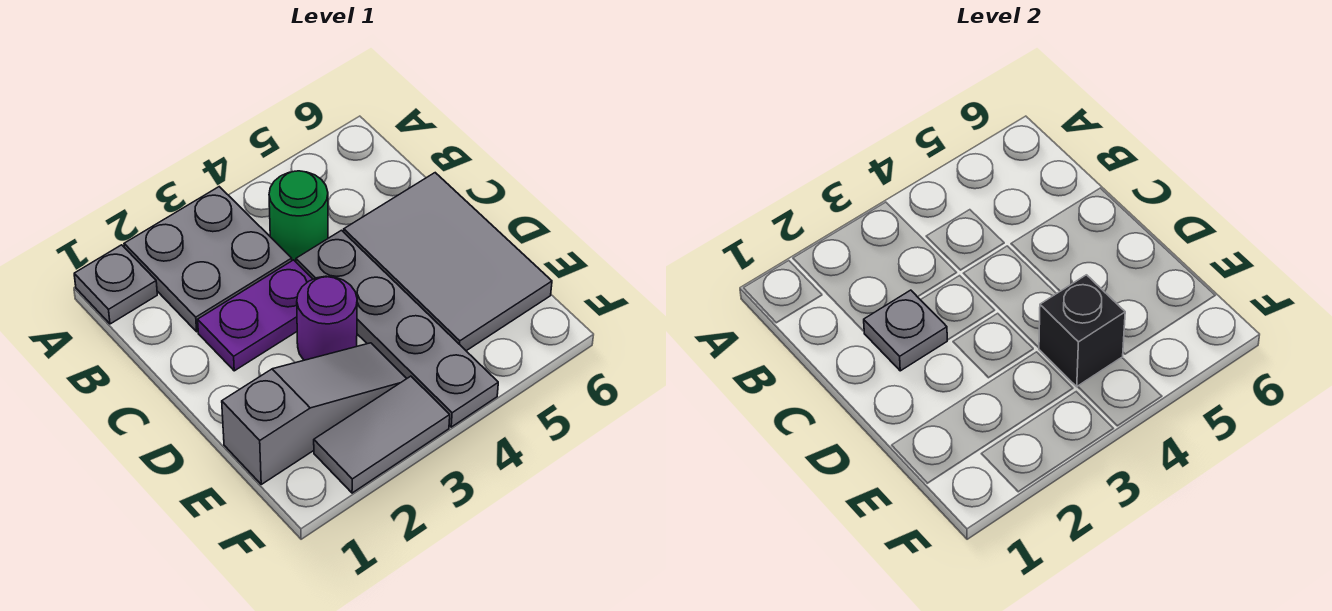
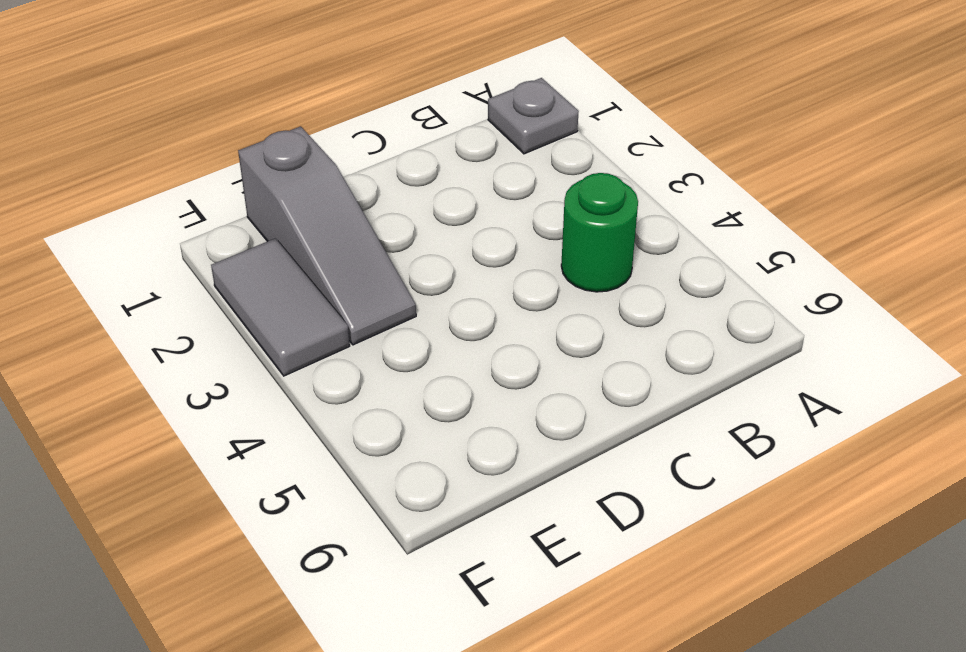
none -> grey 2x2 plate [124,187,292,332]
none -> purple 1x2 plate [198,260,313,371]

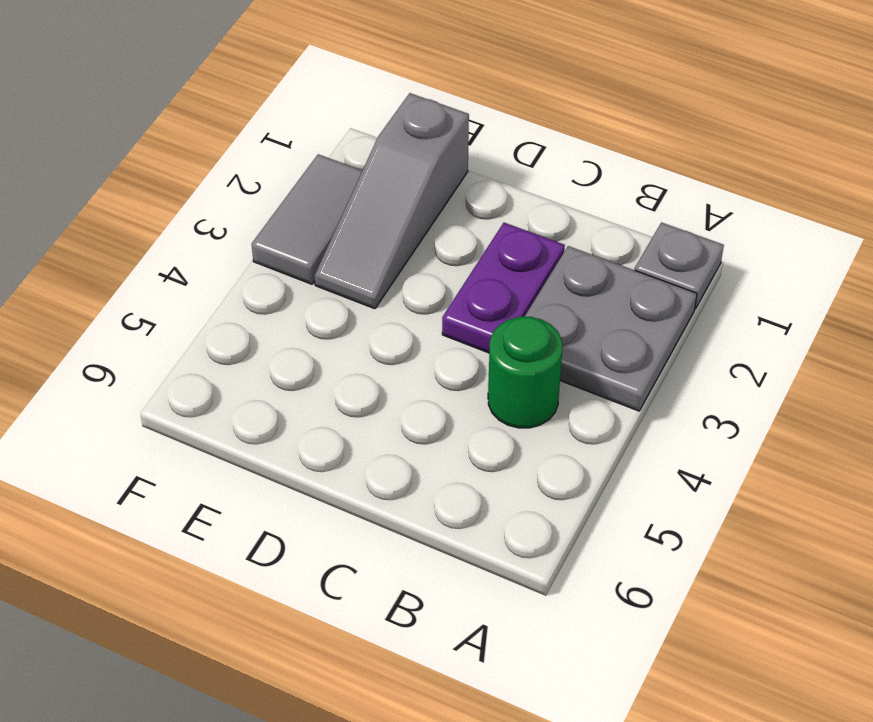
none -> grey 1x4 plate [296,230,498,427]
none -> grey 2x3 tile [344,173,552,351]

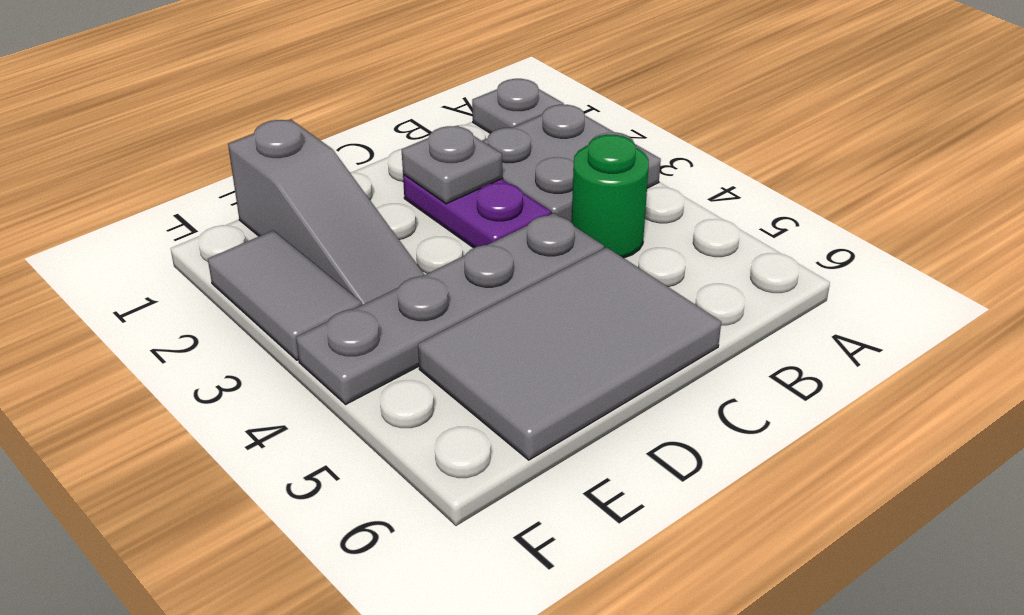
none -> purple 1x1 round brick [297,276,357,360]
none -> black 1x1 brick [1039,275,1125,387]

